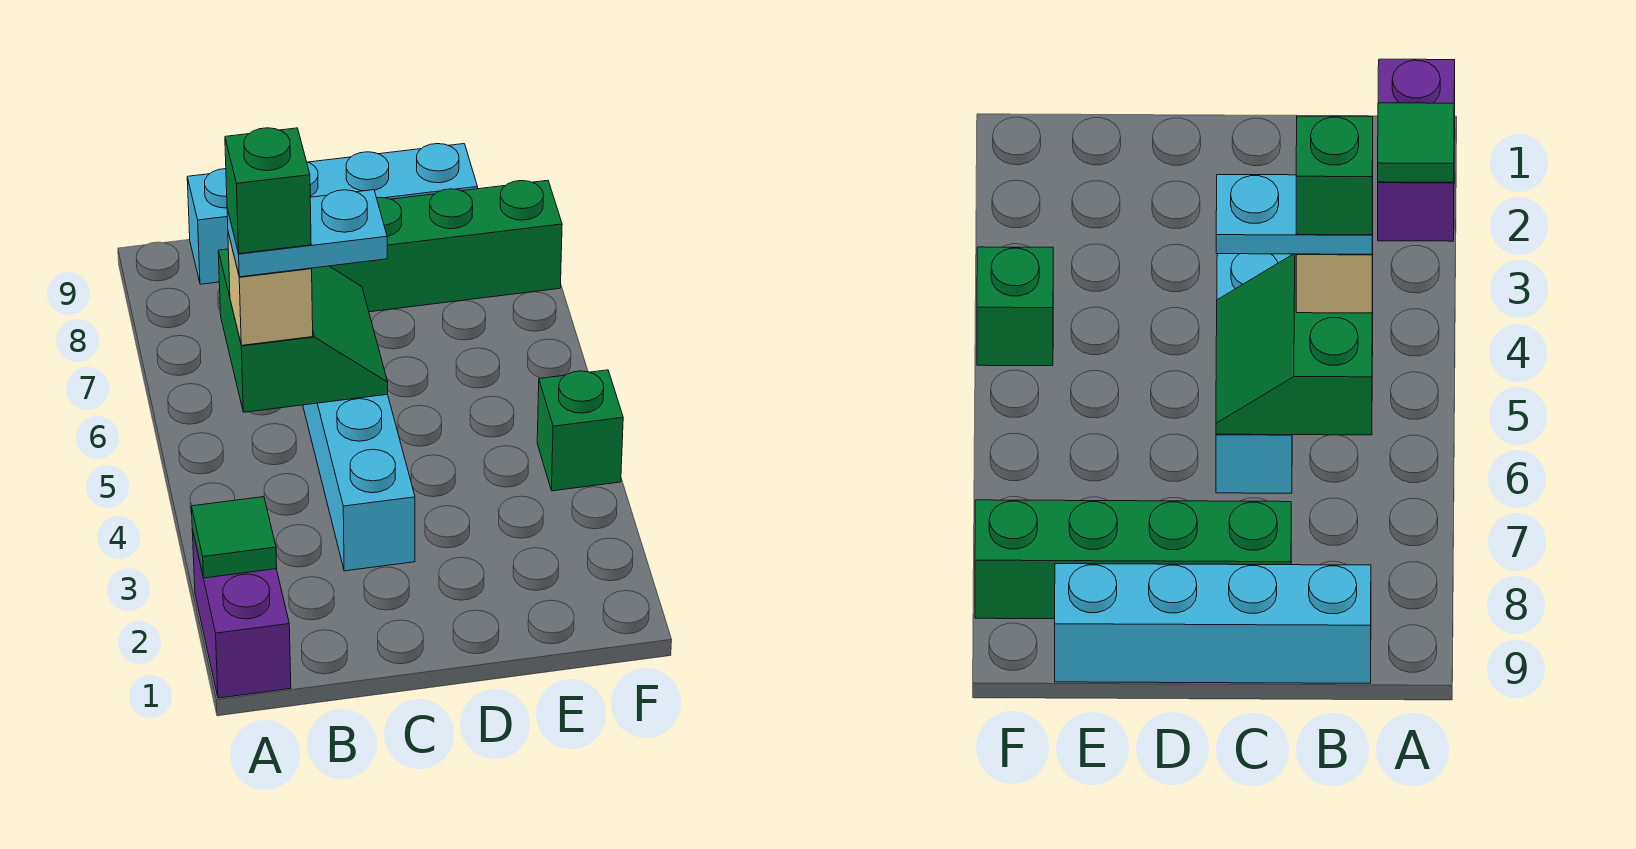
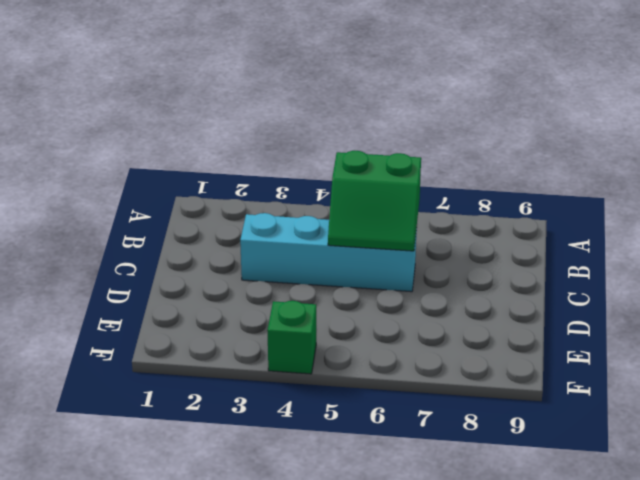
none -> purple 1x2 brick [192,529,291,698]
none -> cyan 1x4 brick [187,144,478,284]

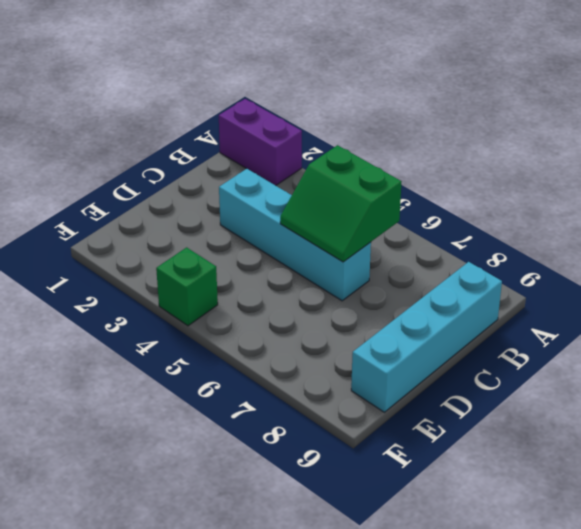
none -> green 1x4 brick [330,180,562,312]
none -> green 1x1 tile [191,497,277,578]

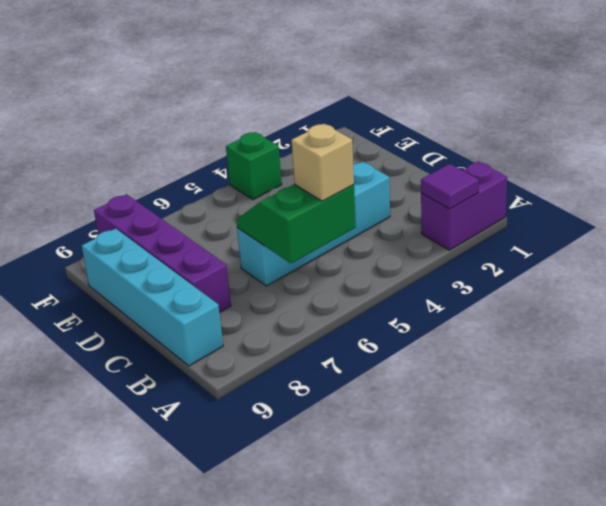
purple 1x1 tile [421,164,479,209] -> green 1x1 tile [191,497,277,578]
purple 1x4 brick [94,194,231,312] -> green 1x4 brick [330,180,562,312]
none -> cyan 1x2 plate [227,190,387,277]
none -> green 1x1 brick [225,128,311,254]

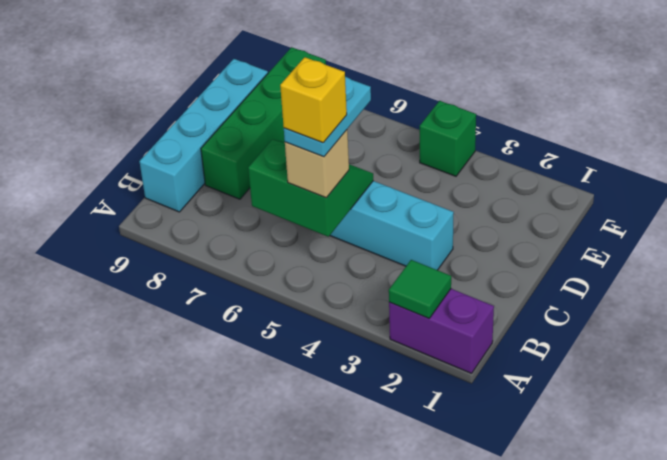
yellow 1x1 brick [280,57,347,143] -> green 1x1 brick [225,128,311,254]

